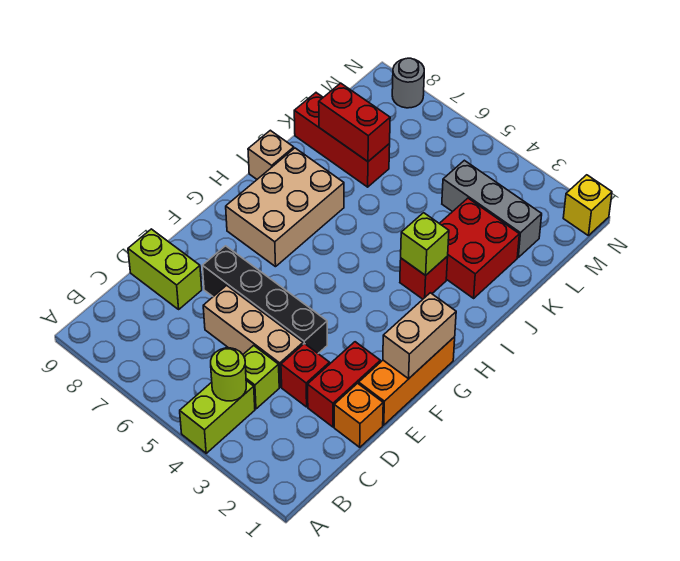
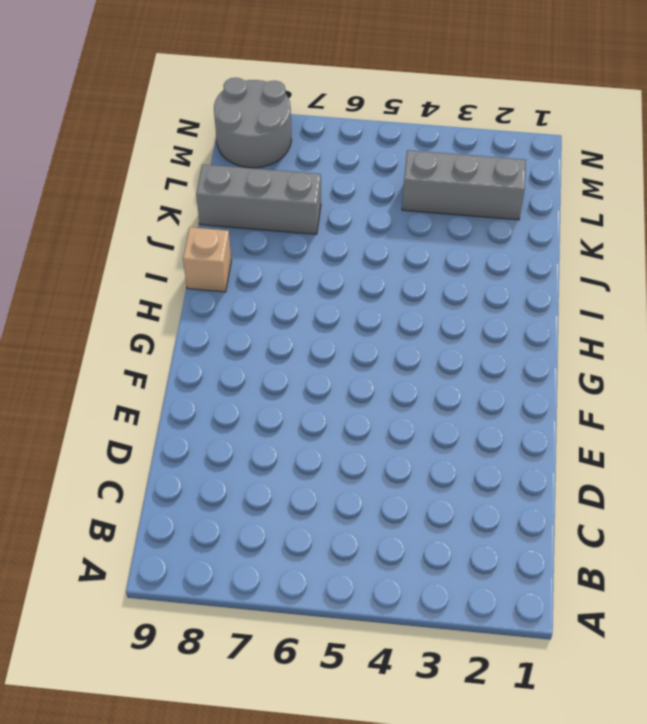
grey 1x3 brick [196,164,321,234] -> red 1x3 brick [294,93,390,187]
grey 2x2 round brick [214,78,291,168] -> grey 1x1 round brick [392,58,424,108]
none -> lime 1x2 brick [180,381,255,453]
none -> lime 1x1 brick [243,345,279,409]
none -> orange 1x1 brick [334,383,383,447]

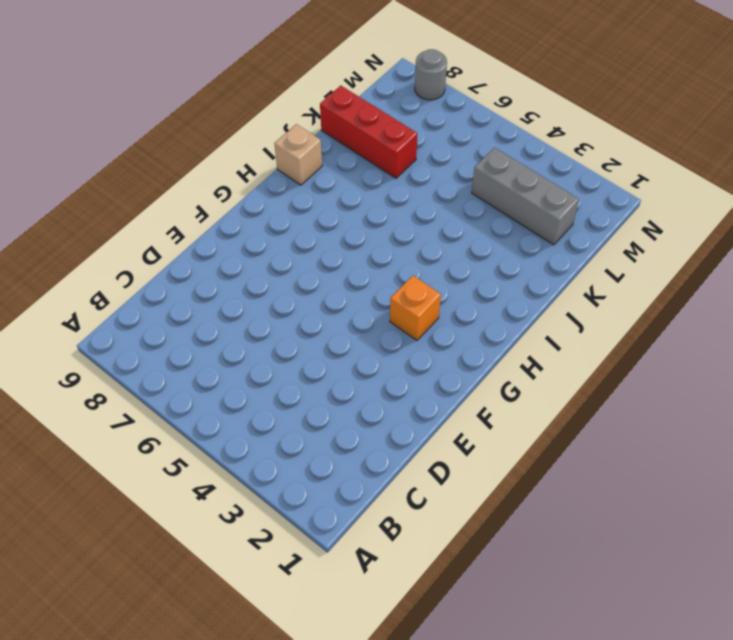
orange 1x1 brick [390,275,441,340] -> orange 1x1 brick moved to [334,383,383,447]
none -> lime 1x2 brick [180,381,255,453]
none -> lime 1x1 brick [243,345,279,409]
none -> red 1x2 brick [308,342,380,427]

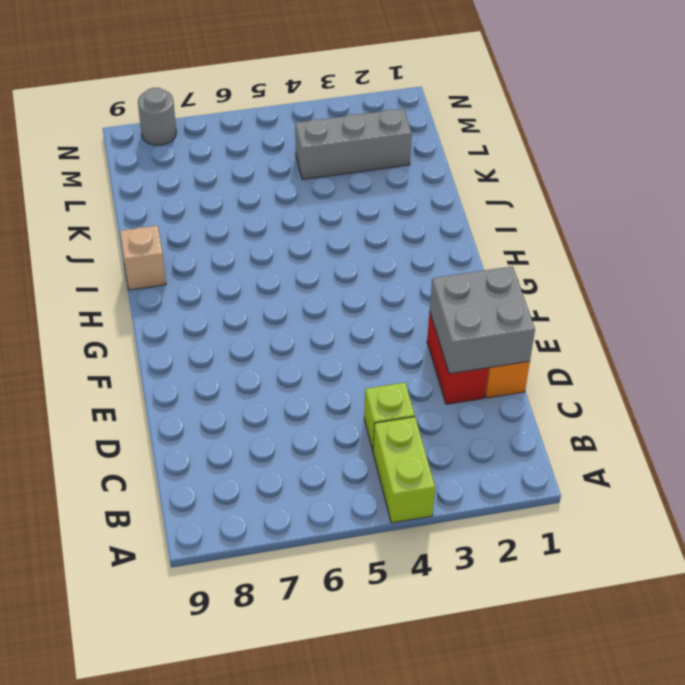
grey 2x2 brick [430,266,535,374] -> none
none -> red 1x1 brick [281,344,330,407]
none -> tan 1x3 brick [203,285,303,387]
none -> lime 1x2 brick [128,229,202,309]

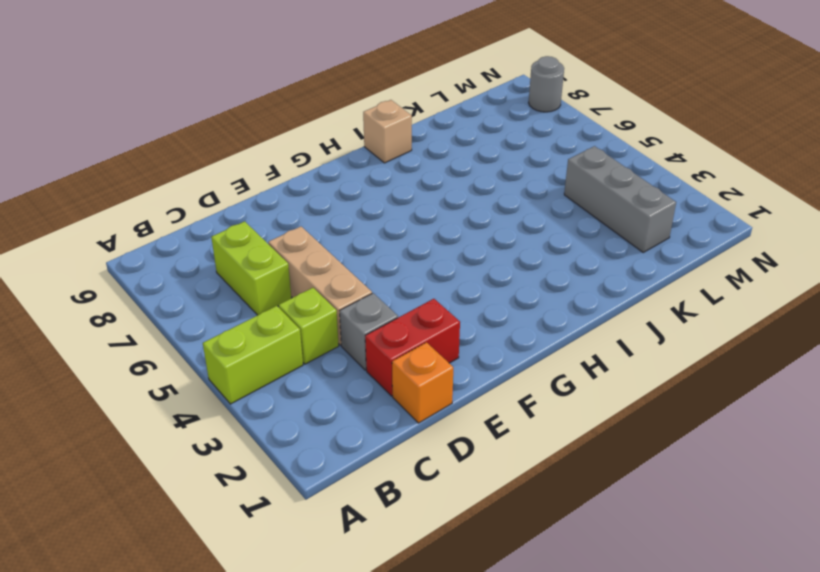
lime 1x2 brick [211,221,291,315] -> lime 1x2 brick moved to [128,229,202,309]
grey 1x1 brick [340,293,398,370] -> red 1x1 brick [281,344,330,407]
none -> orange 1x3 brick [359,337,455,425]
none -> black 1x4 brick [203,246,327,353]
none -> tan 2x3 brick [226,148,344,267]

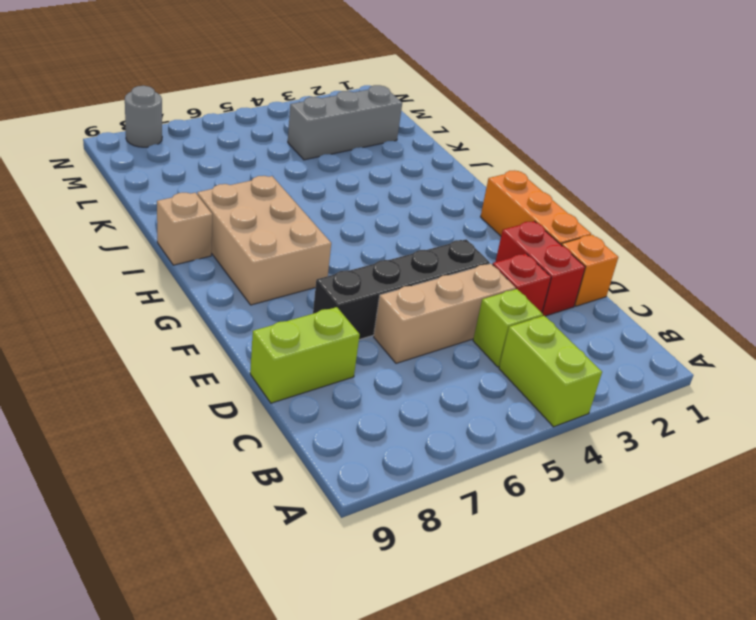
none -> red 1x1 brick [400,256,448,299]
none -> red 2x2 brick [439,198,519,298]
none -> red 1x3 brick [294,93,390,187]

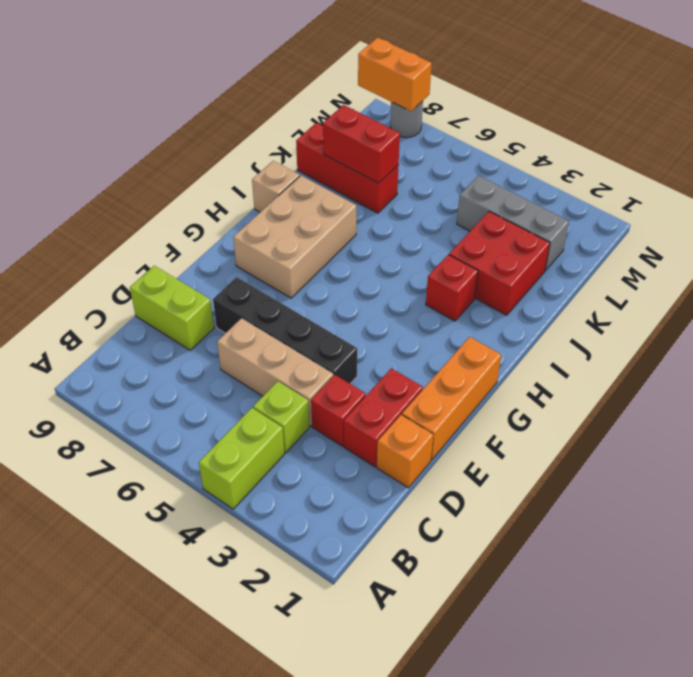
orange 1x2 brick [358,38,432,111] -> none
none -> yellow 1x1 brick [563,175,612,236]
none -> lime 1x1 round brick [211,348,246,401]
none -> tan 1x2 brick [383,293,456,379]

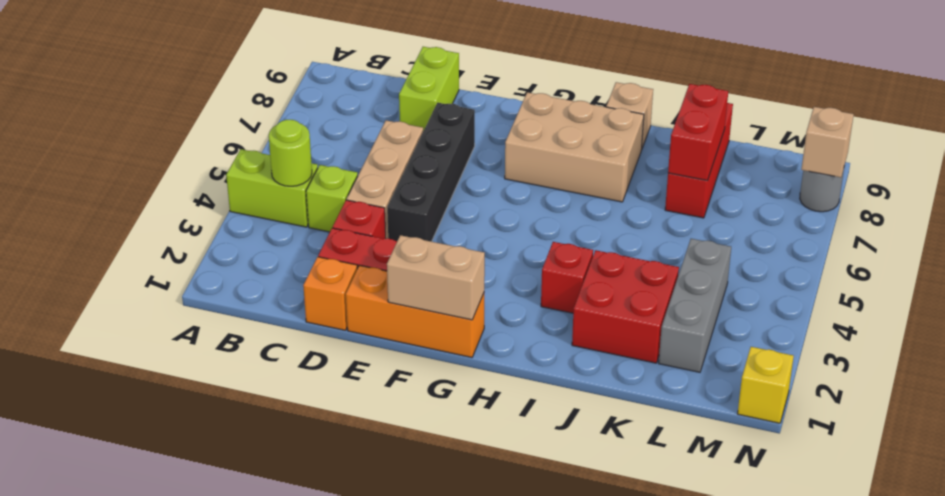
tan 1x1 brick [801,107,854,177] -> none
none -> lime 1x1 brick [401,213,449,275]

